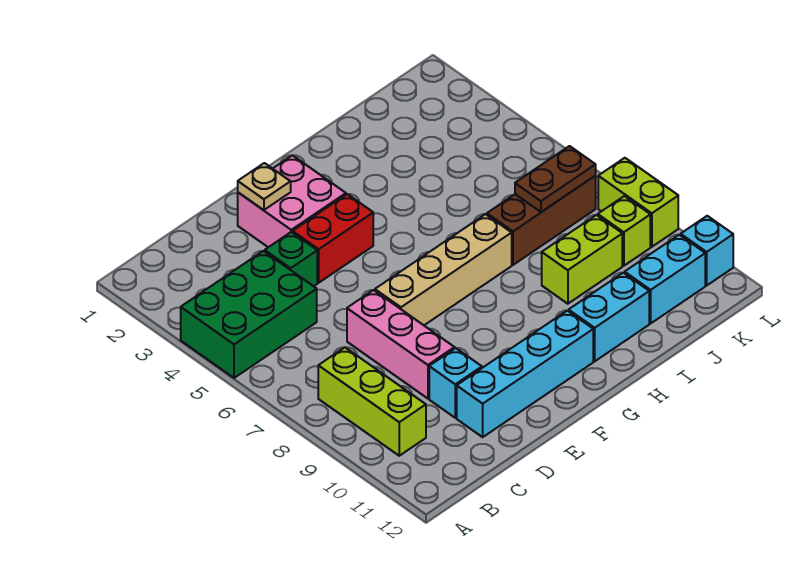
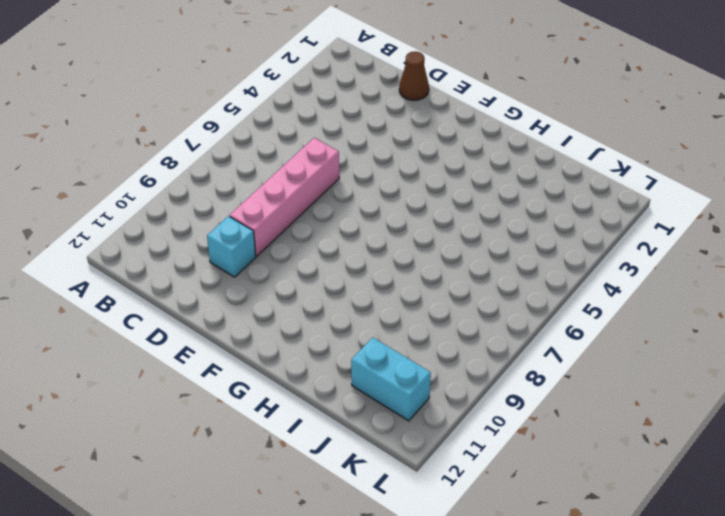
brown 1x1 cone [399,51,429,100] -> none
pink 1x4 brick [230,138,339,256] -> pink 1x3 brick [347,290,455,399]
none -> green 2x3 brick [181,251,317,378]
none -> lime 1x3 brick [318,347,426,456]
none -> green 1x1 brick [265,232,317,286]

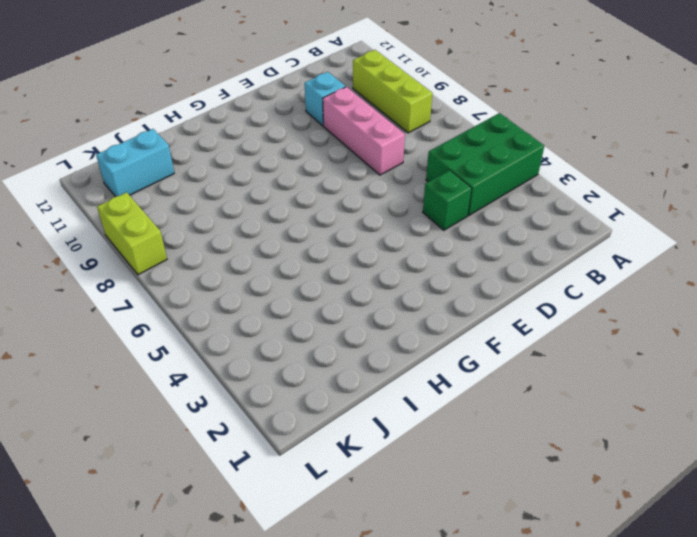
none -> cyan 1x4 brick [457,311,593,437]
none -> pink 2x2 brick [238,155,346,247]
none -> red 1x2 brick [293,194,373,283]

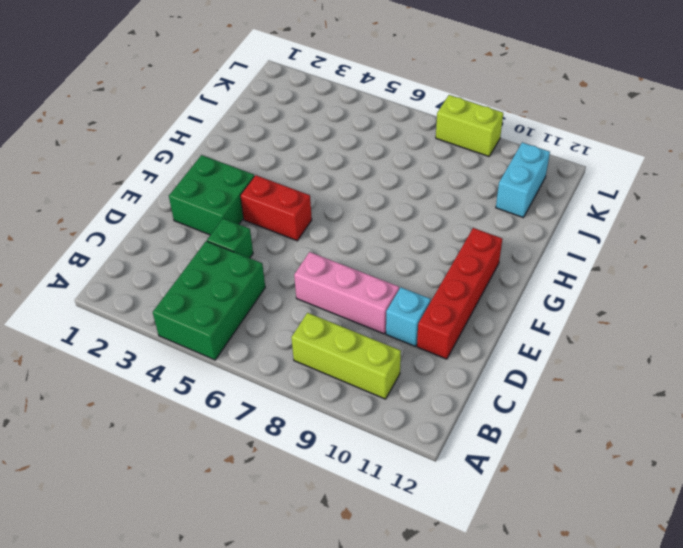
red 1x4 brick [417,228,502,359] -> cyan 1x4 brick [457,311,593,437]
green 2x2 brick [169,155,254,235] -> pink 2x2 brick [238,155,346,247]
red 1x2 brick [240,175,312,241] -> red 1x2 brick turned to [293,194,373,283]
none -> tan 1x4 brick [375,214,512,325]
none -> cyan 1x2 brick [569,273,649,361]
none -> brown 1x3 brick [487,176,596,265]

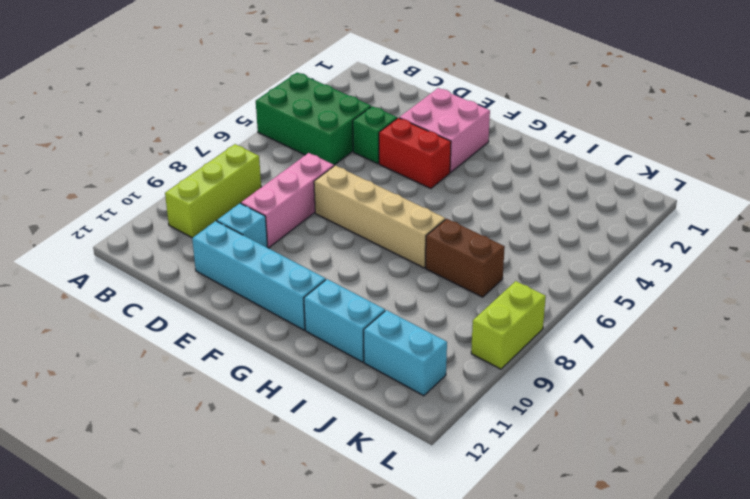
brown 1x2 brick [425,219,505,297] -> brown 1x3 brick [487,176,596,265]
none -> lime 1x2 brick [542,215,622,304]
none -> lime 1x1 brick [598,196,650,266]
none -> cyan 1x1 brick [681,216,733,285]

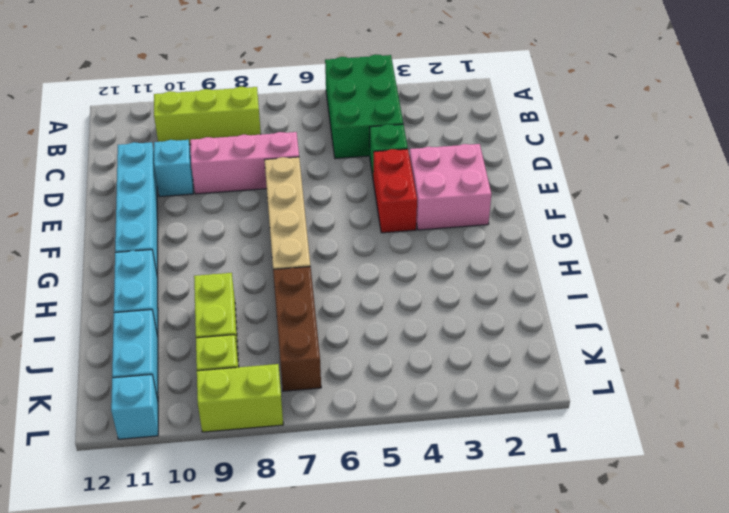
none -> tan 1x1 plate [238,163,291,210]
none -> brown 1x2 plate [515,146,596,212]

